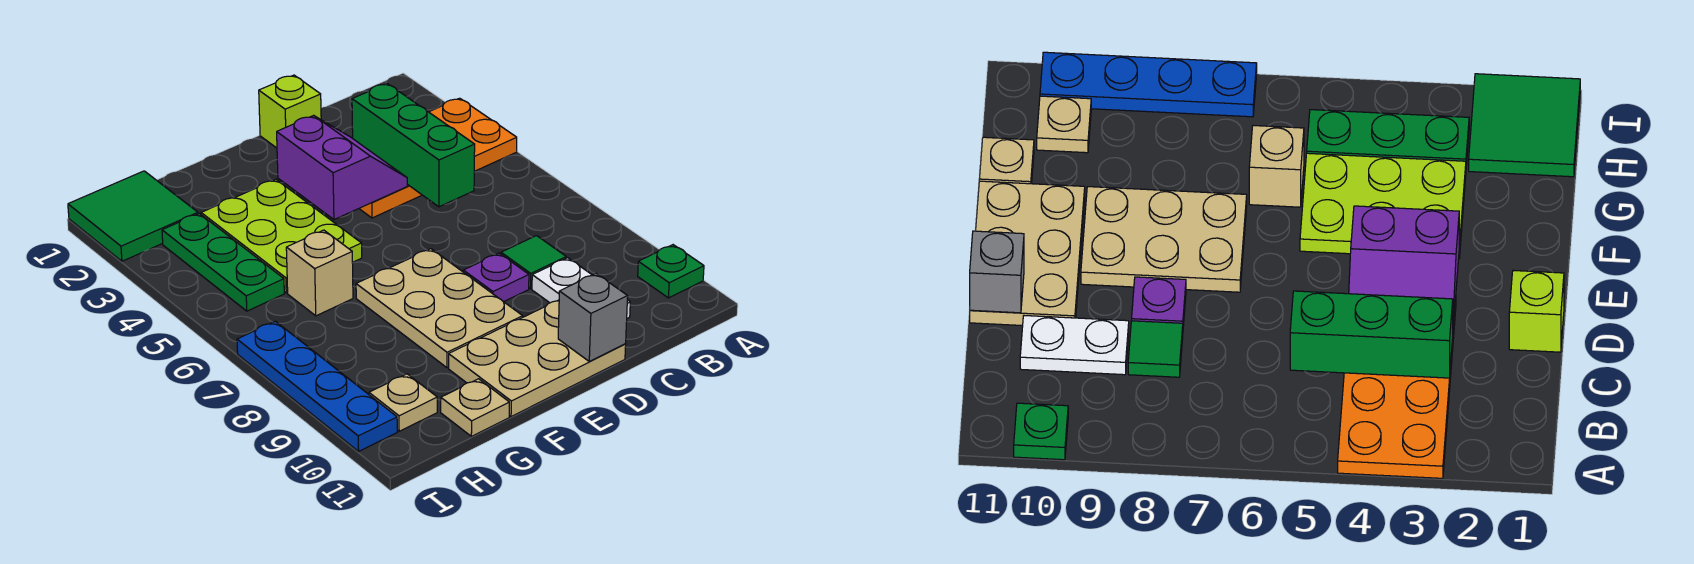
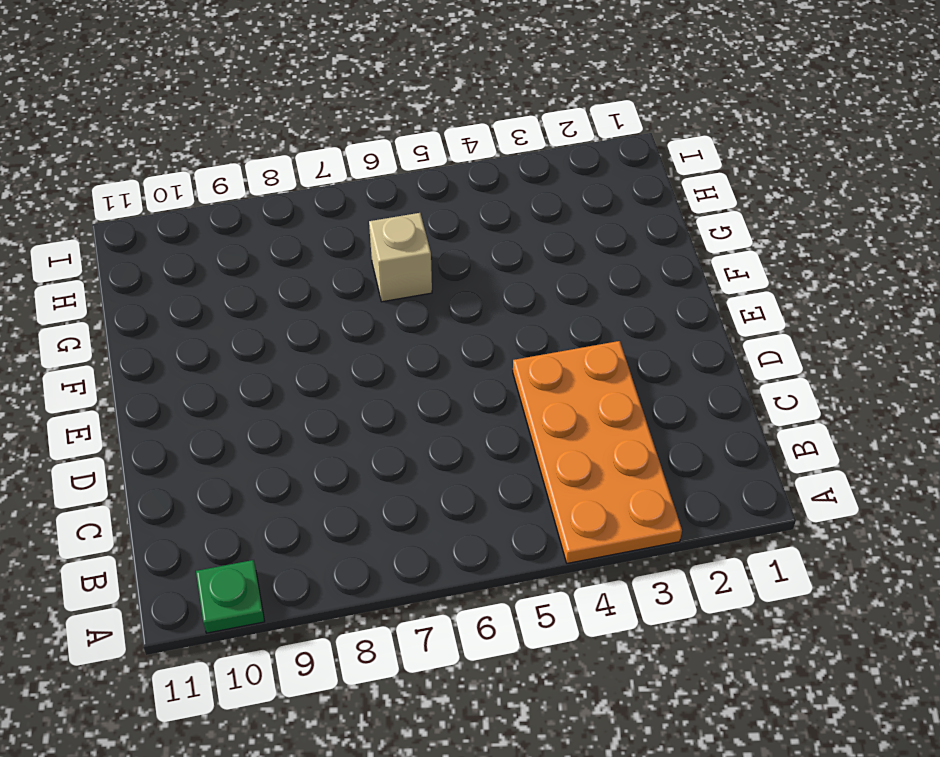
none -> green 1x1 tile [501,236,566,289]
none -> white 1x2 plate [532,258,630,318]
none -> lime 1x1 brick [259,75,321,148]

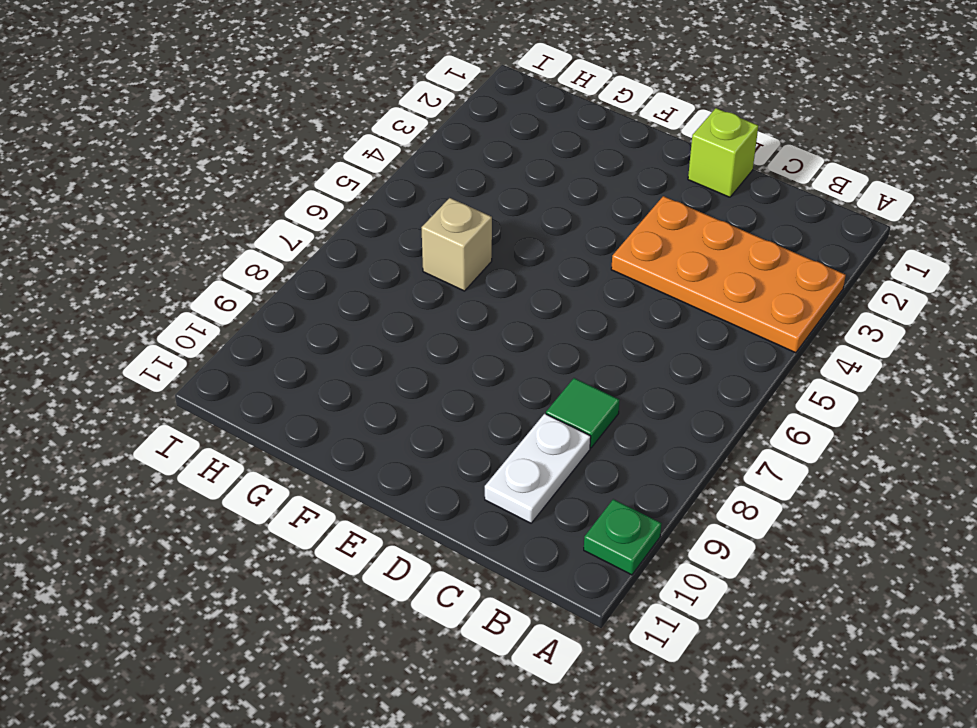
none -> purple 1x1 plate [463,253,529,302]
none -> tan 2x3 plate [449,300,626,417]
none -> tan 2x3 plate [356,249,523,368]

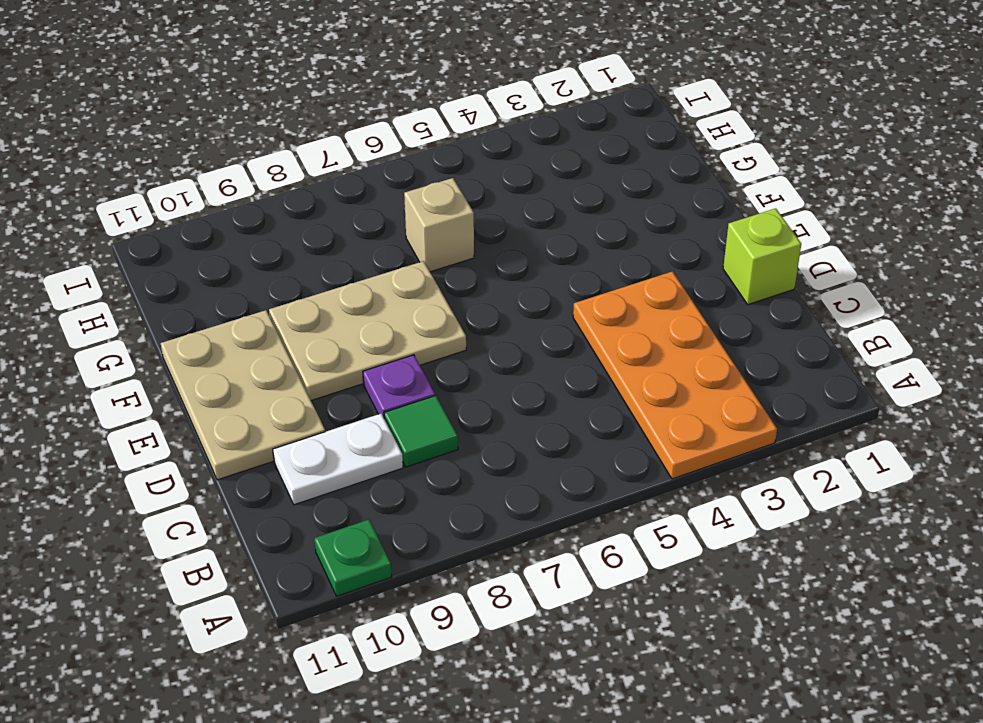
none -> lime 2x3 plate [201,180,362,293]
none -> tan 1x1 plate [441,379,509,436]
none -> green 2x2 tile [68,171,198,261]

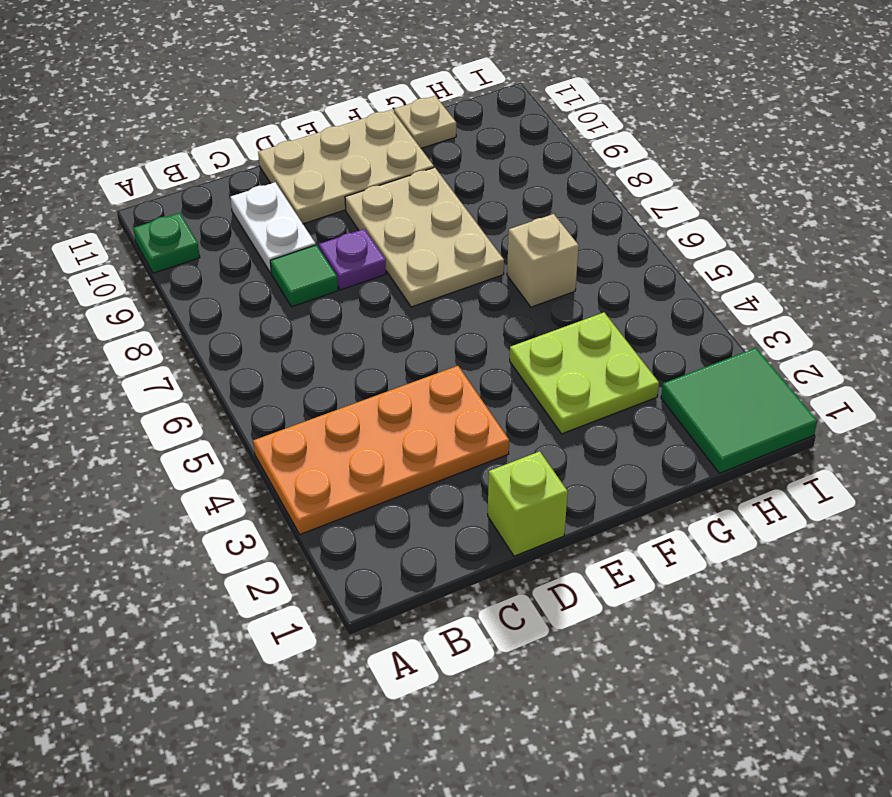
lime 2x2 plate [510,313,659,434] -> lime 2x3 plate [201,180,362,293]
none -> green 1x3 plate [162,213,284,311]
none -> tan 1x1 plate [369,374,437,431]
none -> blue 1x4 plate [237,321,397,451]

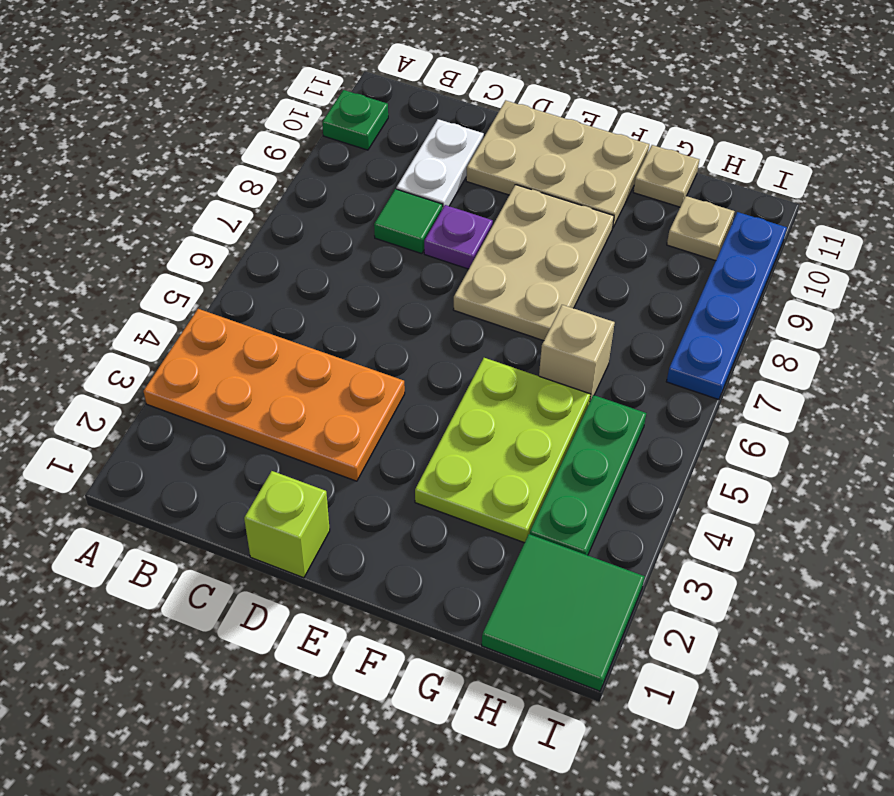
none -> green 1x3 brick [352,84,475,207]
none -> purple 2x2 slope [277,115,407,220]
none -> grey 1x1 brick [558,274,628,361]

